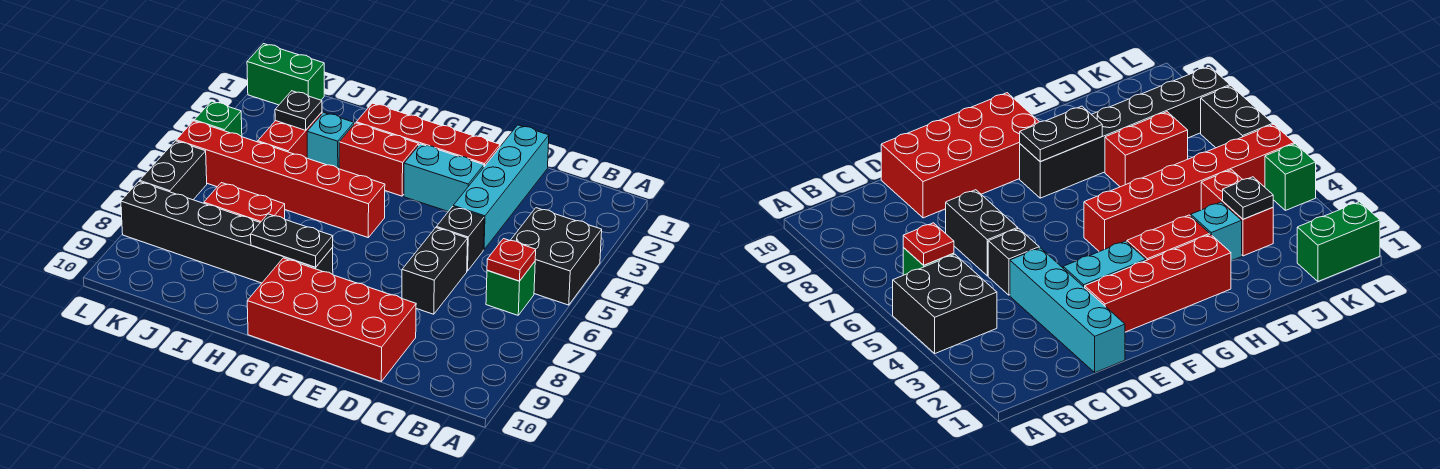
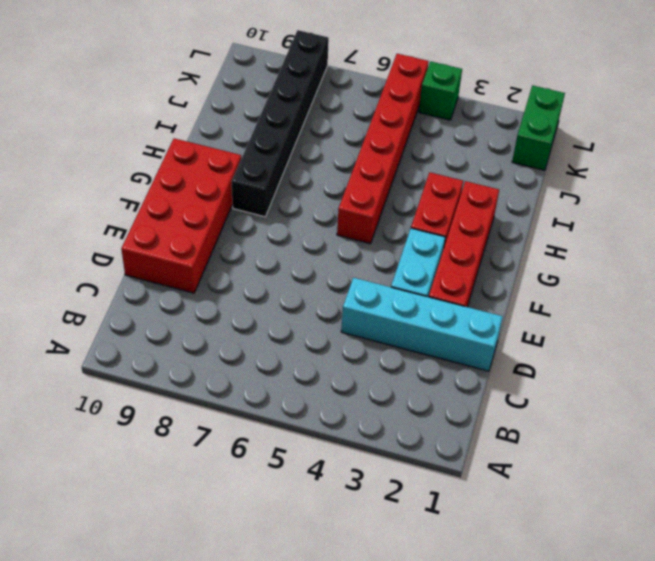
none -> black 2x2 brick [510,208,602,305]
none -> green 1x1 brick [486,262,535,315]
none -> black 1x1 brick [436,207,484,271]

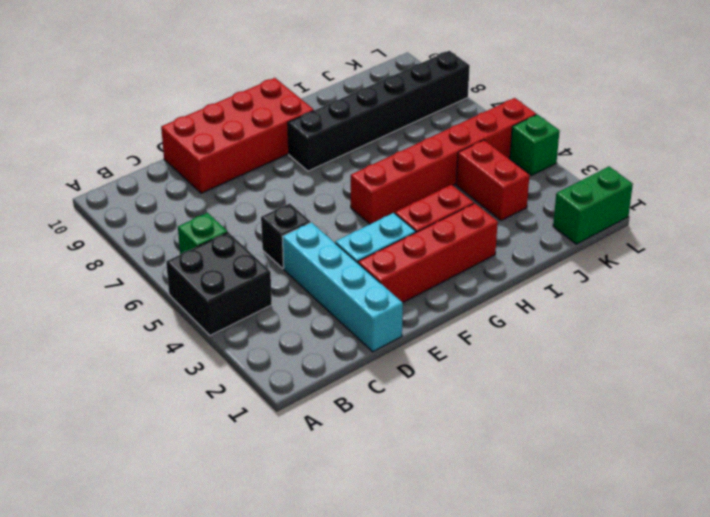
none -> black 1x2 brick [402,228,468,314]
none -> cyan 1x1 brick [307,113,354,169]
none -> red 1x2 brick [204,183,285,222]

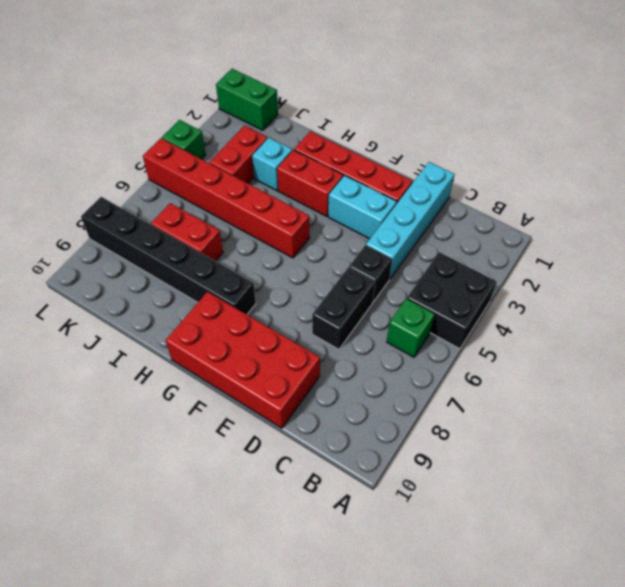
none -> black 1x2 brick [140,141,207,200]
none -> red 1x1 plate [487,239,536,281]
none -> black 1x2 plate [251,214,333,267]

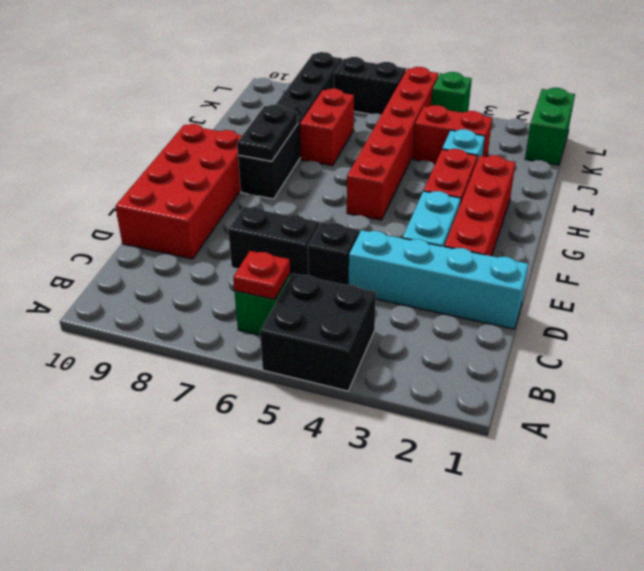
none -> black 1x1 plate [275,91,322,130]

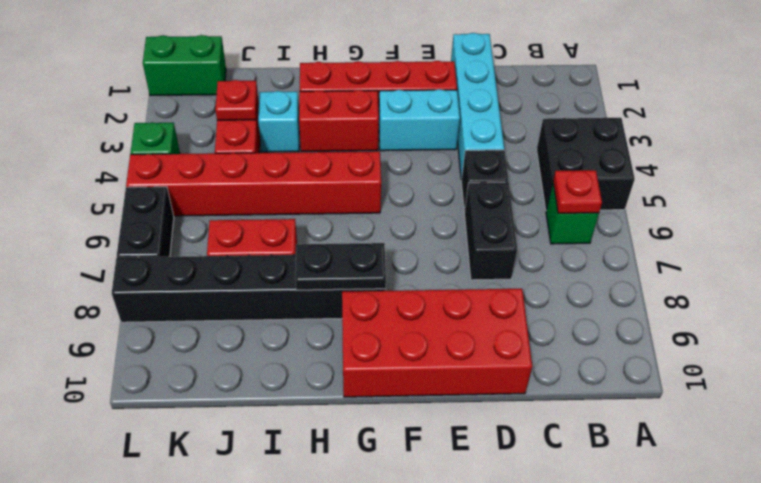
red 1x1 plate [215,80,257,120] -> black 1x1 plate [275,91,322,130]

